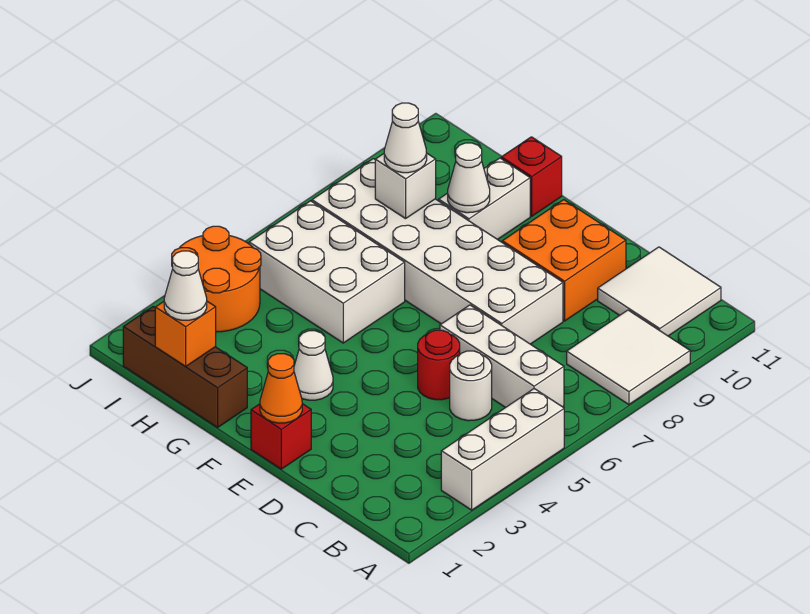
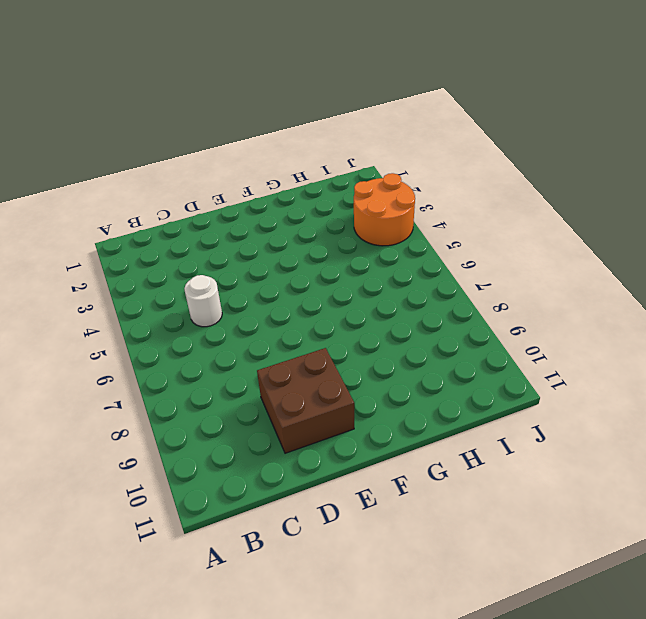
brown 2x2 brick [257,348,354,453] -> orange 2x2 brick [502,200,626,321]
none -> white 1x3 brick [441,389,564,510]
none -> white 2x2 tile [567,310,690,405]
none -> white 1x3 brick [440,305,564,408]

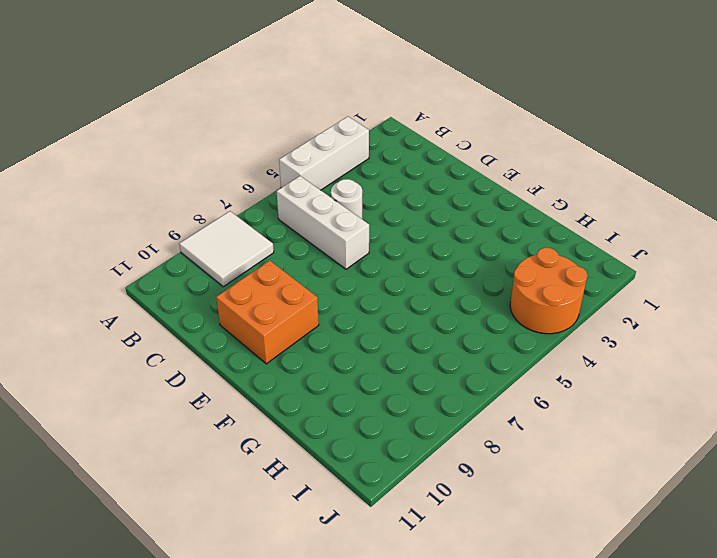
none -> white 2x2 tile [598,247,721,336]
none -> red 1x1 round brick [418,330,460,400]
none -> white 2x6 brick [312,159,563,344]

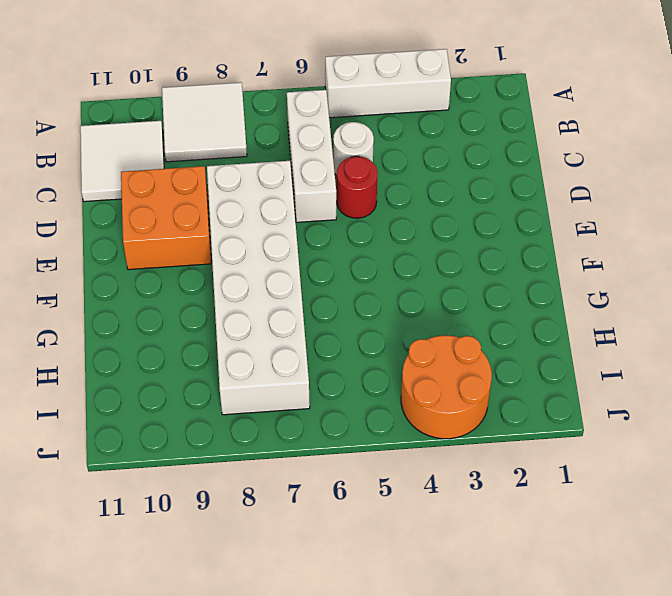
none -> red 1x1 brick [251,404,311,469]
none -> white 1x1 cone [294,331,333,400]
none -> brown 1x3 brick [123,306,247,427]

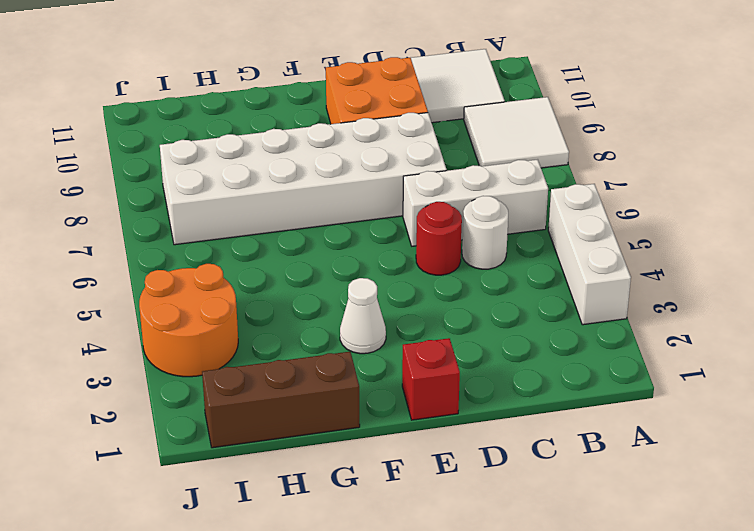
none -> white 2x3 brick [249,201,405,343]
none -> white 1x2 brick [439,158,530,240]
none -> red 1x1 brick [501,137,562,216]

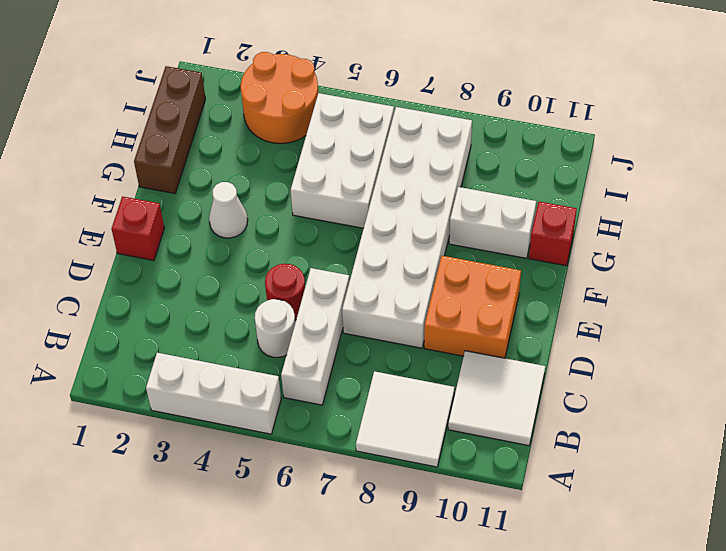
none -> orange 1x1 cone [260,354,302,423]
none -> white 1x1 cone [448,143,490,213]
none -> orange 1x1 brick [155,301,216,367]

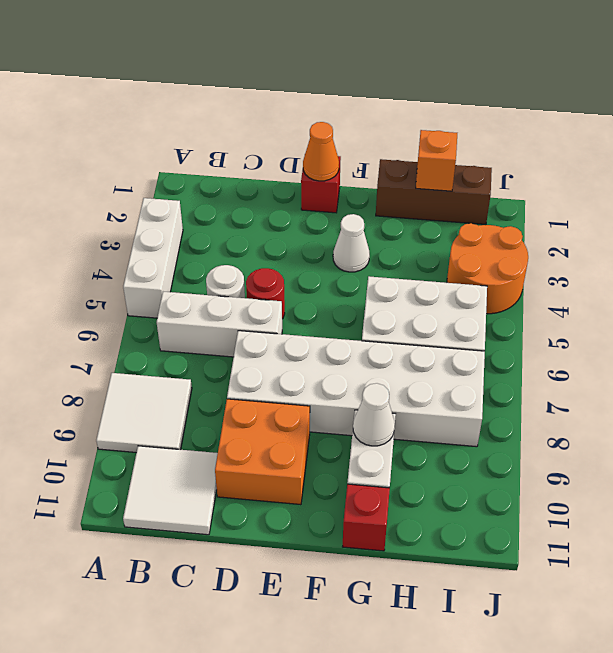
none -> white 1x1 brick [375,154,436,219]
none -> white 1x1 cone [164,251,207,320]
none -> white 1x1 cone [384,103,427,173]

